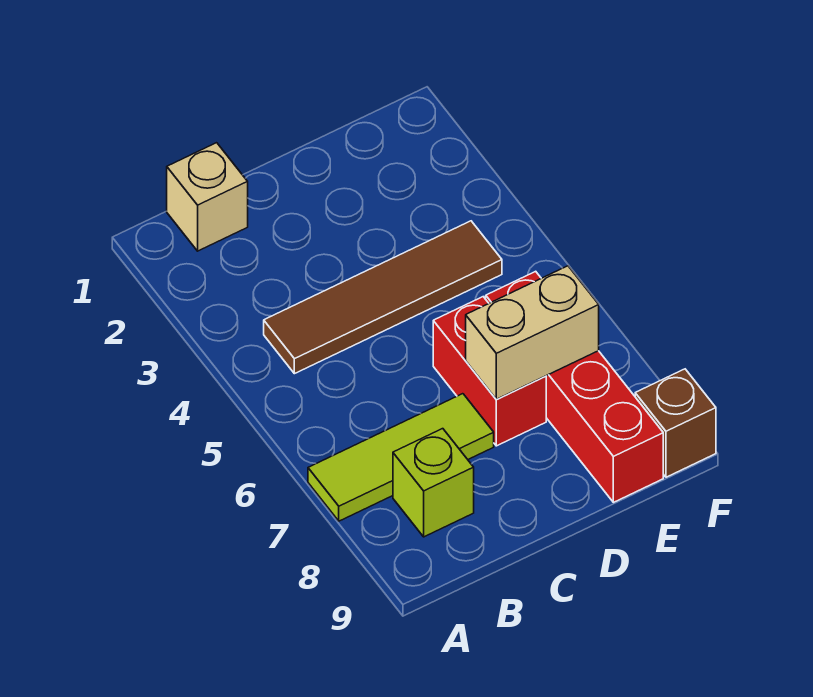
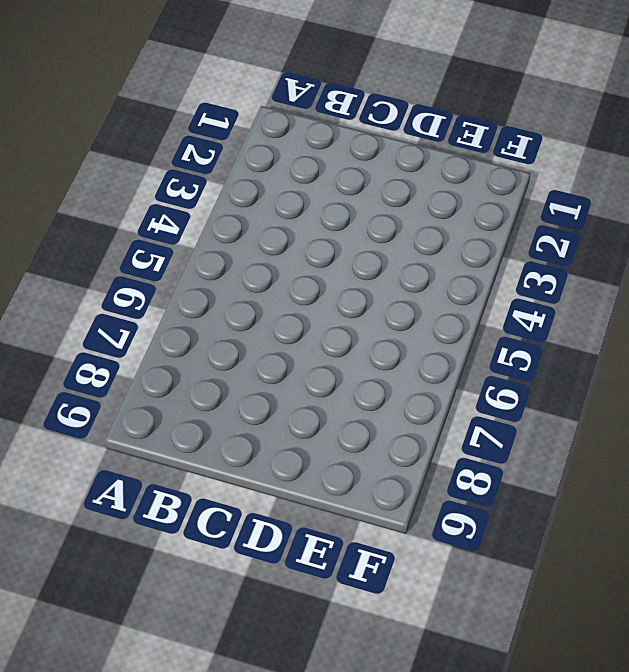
none -> lime 1x3 tile [308,394,494,521]
none -> tan 1x1 brick [167,143,248,251]

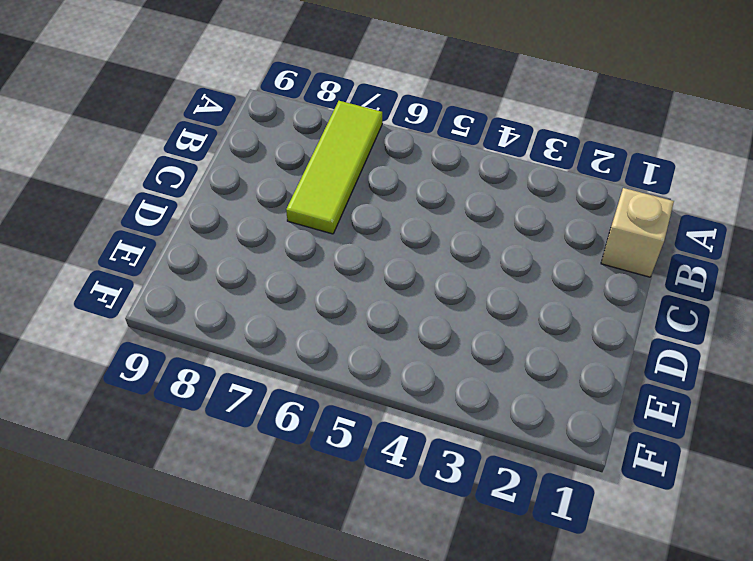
none -> brown 1x4 tile [264,221,502,374]
none -> lime 1x1 brick [393,429,474,537]

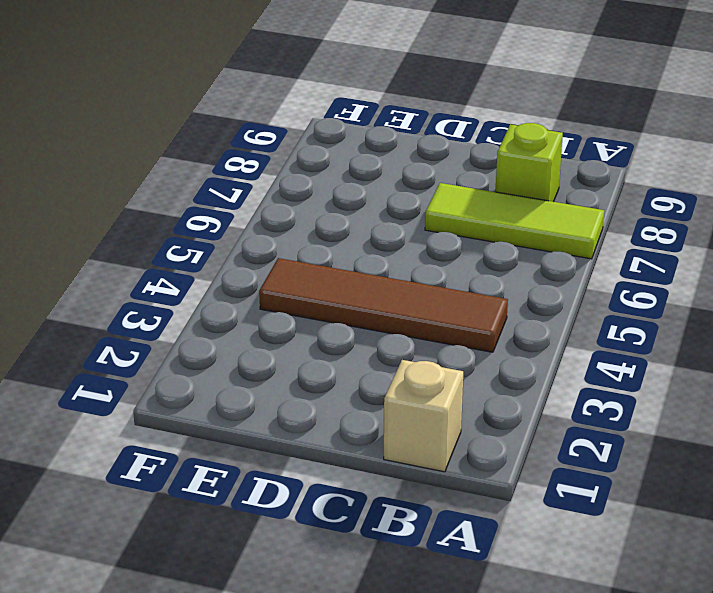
none -> red 1x2 brick [433,297,546,446]
none -> red 1x4 brick [486,271,663,502]

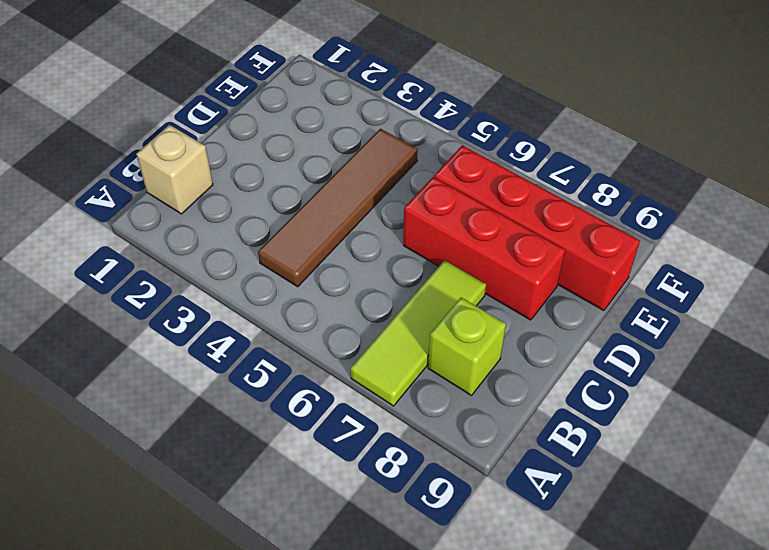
red 1x3 brick [403,177,565,320] -> red 1x2 brick [433,297,546,446]
none -> brown 1x1 brick [635,369,716,477]
none -> tan 1x2 brick [466,266,599,399]

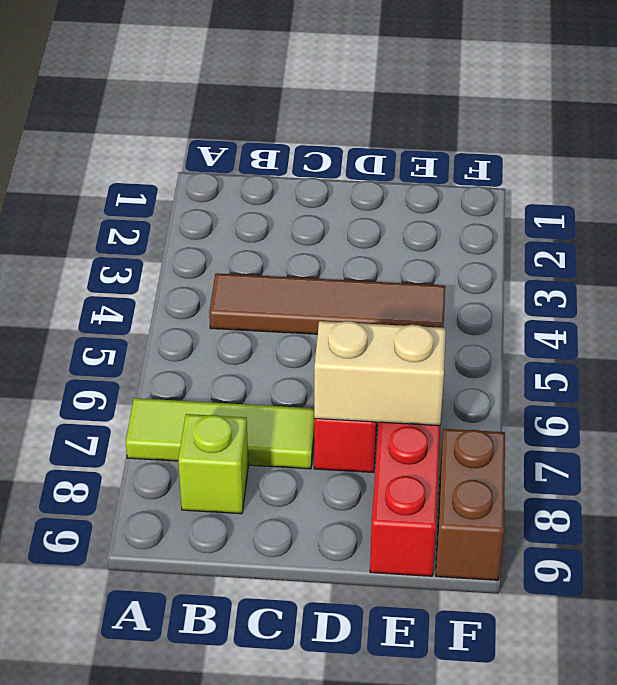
brown 1x2 brick [436,429,505,580] -> brown 1x1 brick [635,369,716,477]
none -> tan 1x1 brick [167,143,248,251]

